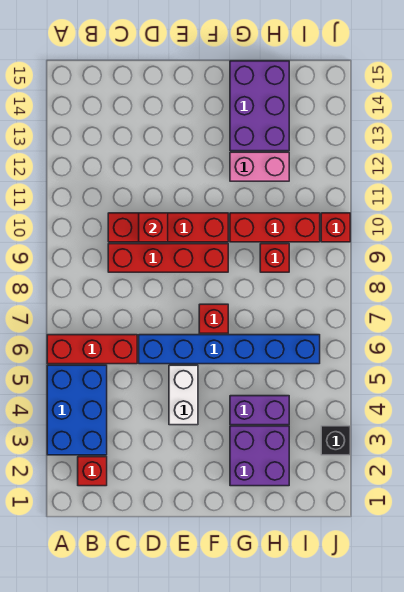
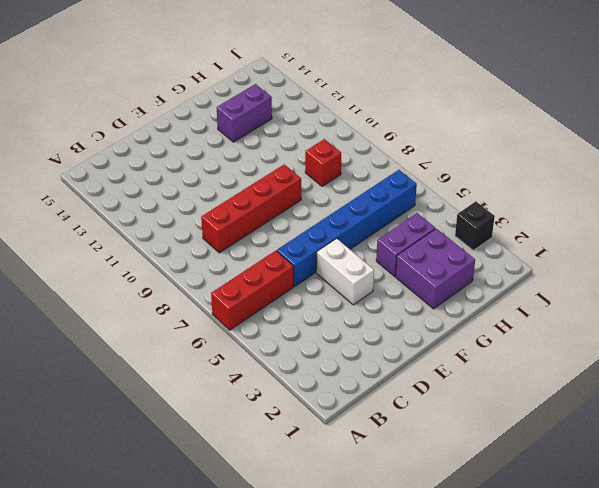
purple 1x2 brick [217,84,272,142] -> purple 2x3 brick [230,61,289,151]
none -> blue 2x3 brick [47,365,107,455]
none -> red 1x1 brick [78,457,107,486]
none -> red 1x4 brick [108,213,228,242]

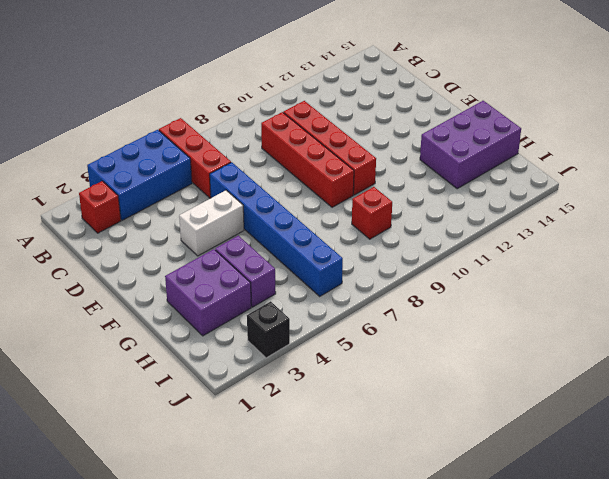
none -> red 1x1 brick [199,304,228,333]
none -> red 1x3 brick [230,213,320,242]
none -> pink 1x2 brick [230,152,289,181]

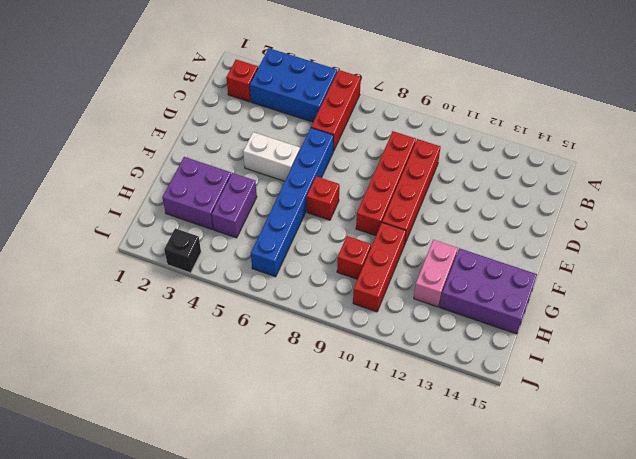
none -> red 1x1 brick [321,213,350,242]
none -> red 1x1 brick [139,213,168,242]

